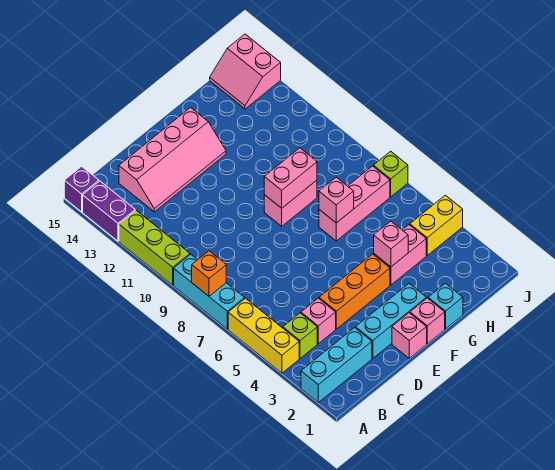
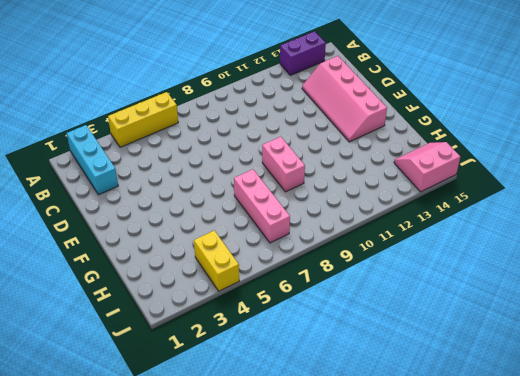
none -> cyan 1x3 brick [174,254,245,329]
none -> lime 1x3 brick [119,210,190,285]
none -> purple 1x1 brick [64,166,99,212]

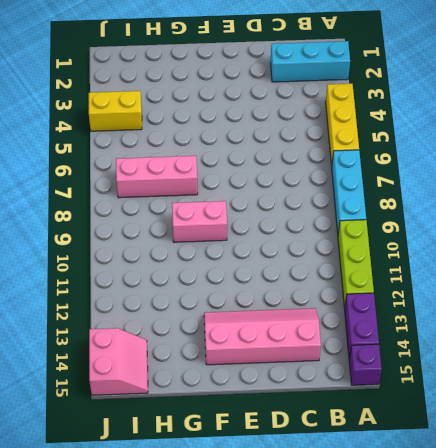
none -> lime 1x1 brick [283,313,317,358]
none -> pink 1x1 brick [301,298,336,344]
none -> cyan 1x3 brick [356,284,426,358]

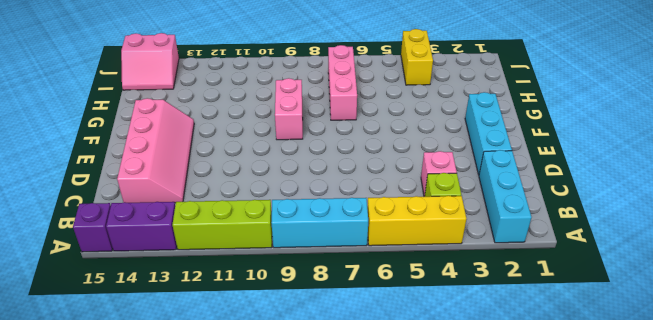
none -> orange 1x3 brick [319,254,390,329]
none -> pink 1x1 brick [392,313,427,358]
none -> pink 1x1 brick [410,298,445,344]

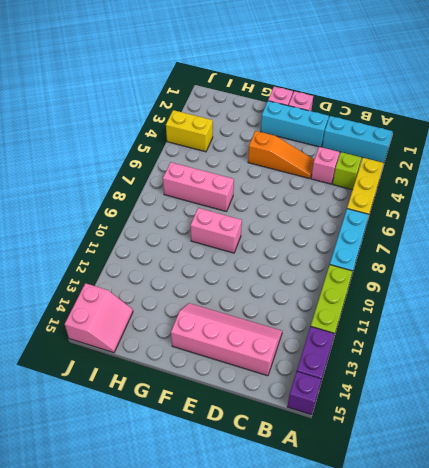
orange 1x3 slope [248,131,314,179] -> orange 1x3 brick [319,254,390,329]
none -> cyan 1x1 brick [428,284,463,329]
none -> pink 1x2 brick [374,225,426,285]
none -> lime 1x1 brick [373,151,408,197]

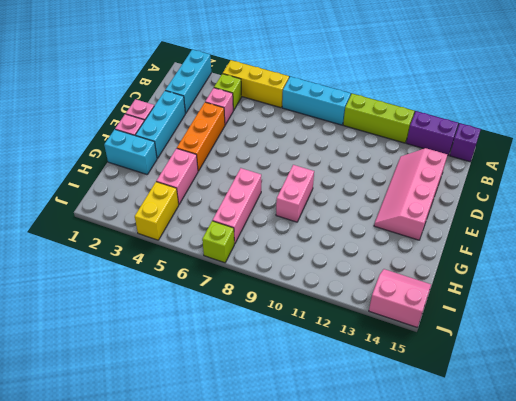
cyan 1x2 brick [104,129,157,174] -> cyan 1x1 brick [428,284,463,329]
none -> orange 1x1 brick [192,251,226,296]
none -> pink 1x2 brick [264,148,317,208]
none -> pink 1x1 brick [374,221,408,267]

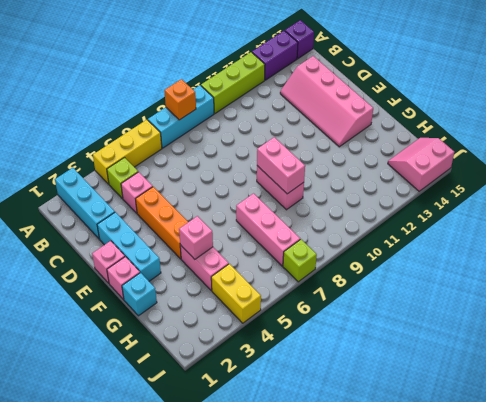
none -> pink 1x1 brick [319,177,354,223]

